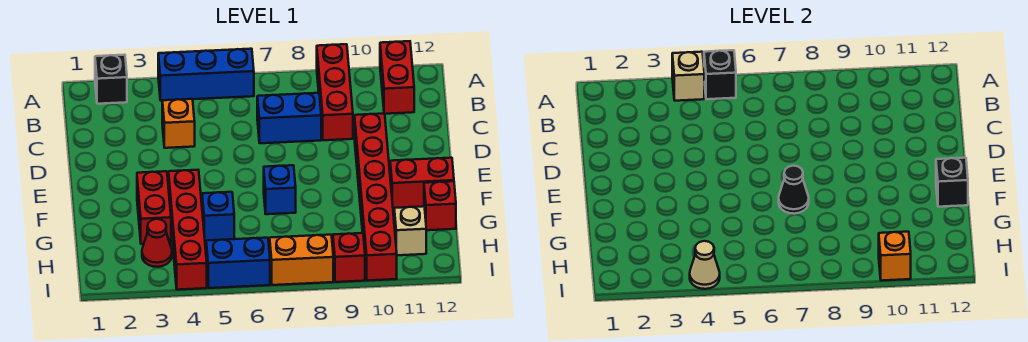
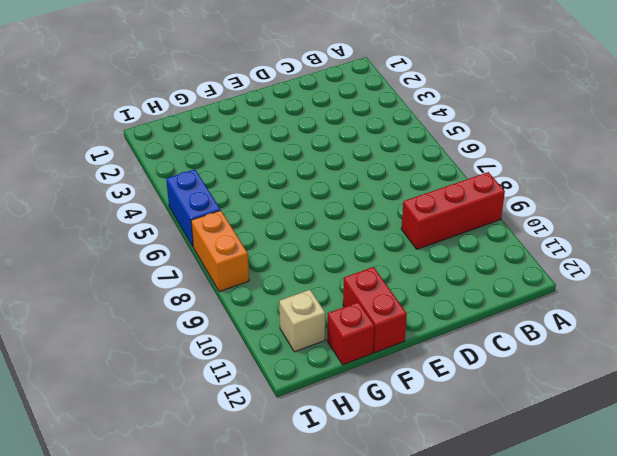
none -> black 1x1 brick [95,55,127,104]
none -> blue 1x3 brick [158,49,254,101]
none -> red 1x2 brick [380,41,414,114]

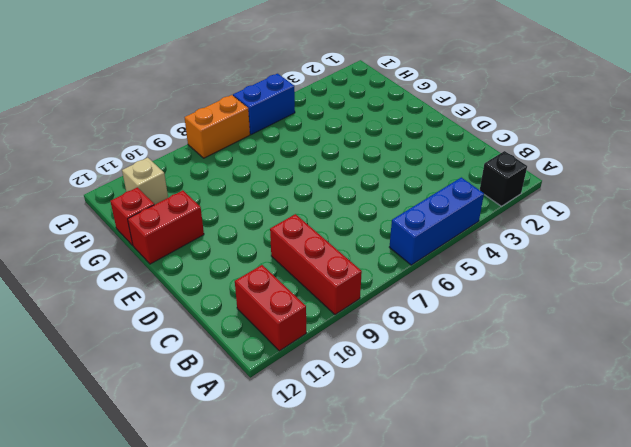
none -> orange 1x1 brick [162,99,195,148]
none -> blue 1x2 brick [257,93,321,143]
none -> red 1x6 brick [355,114,397,281]

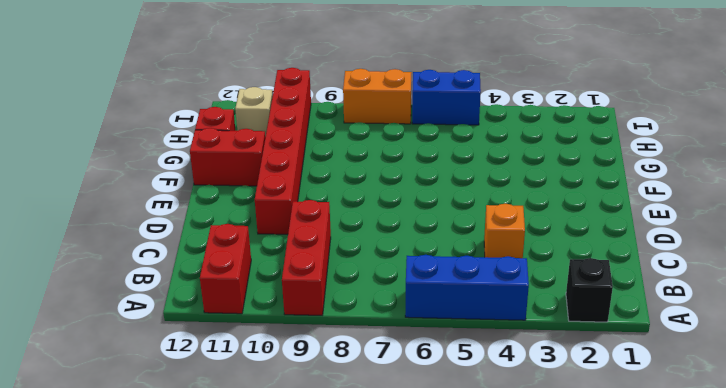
none -> blue 1x2 brick [257,93,321,143]
none -> red 1x2 brick [137,171,171,244]
none -> red 1x4 brick [169,170,207,290]

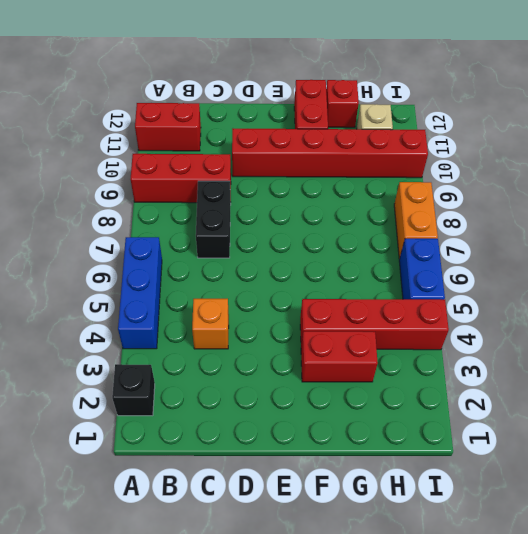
black 1x2 brick [196,181,231,258] -> blue 1x2 brick [257,93,321,143]
none -> blue 1x1 brick [264,165,296,214]
none -> blue 1x1 brick [202,192,234,241]
none -> red 1x1 cone [142,219,172,267]

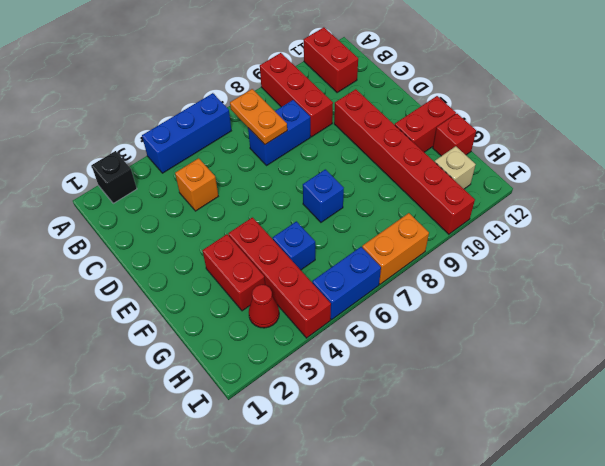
orange 1x2 plate [230,89,287,145] -> none
none -> red 1x1 brick [333,233,365,282]
none -> tan 1x1 brick [672,52,704,101]
none -> black 1x1 brick [704,50,736,99]

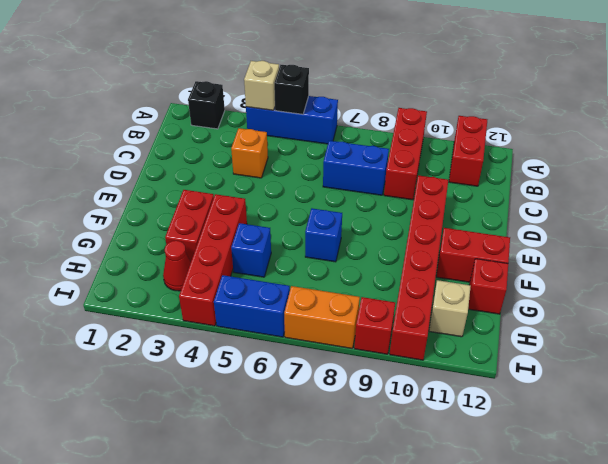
none -> black 1x1 cone [779,166,809,214]
none -> black 1x1 brick [936,158,968,207]
none -> tan 1x1 cone [690,241,720,289]

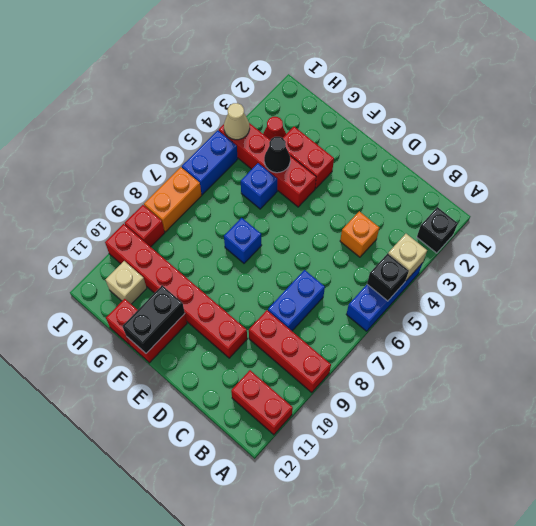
black 1x2 brick [123,285,185,353] -> black 1x1 brick [936,158,968,207]
black 1x1 cone [264,137,290,173] -> black 1x1 cone moved to [779,166,809,214]
none -> orange 1x1 brick [879,232,911,281]

